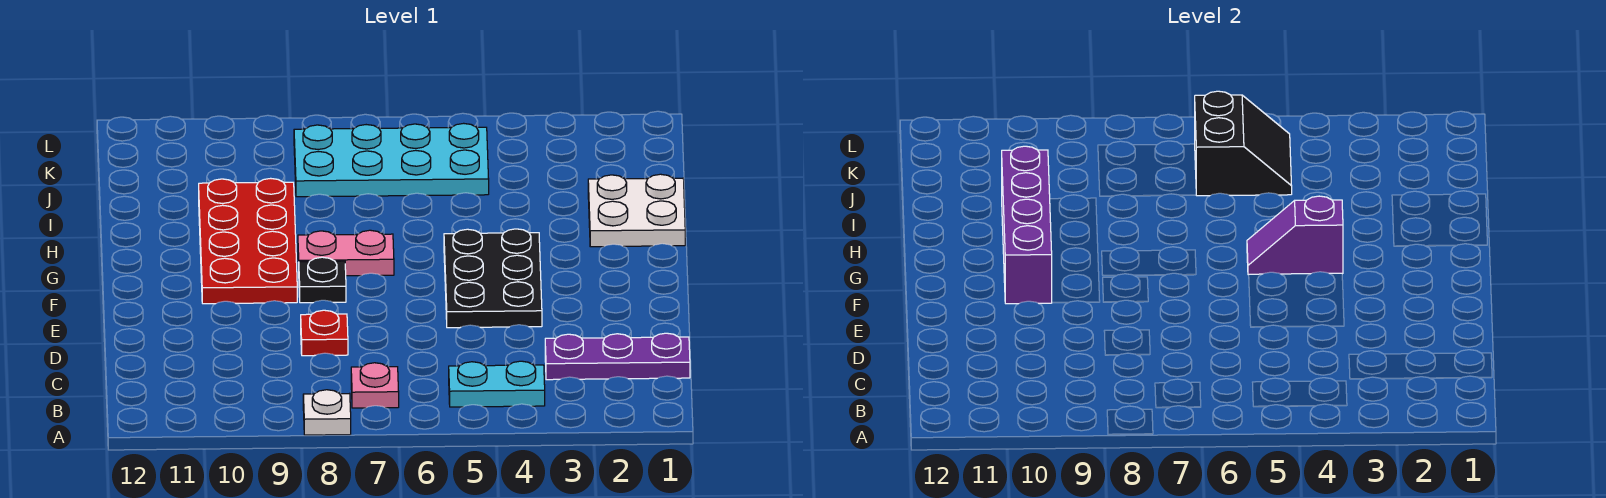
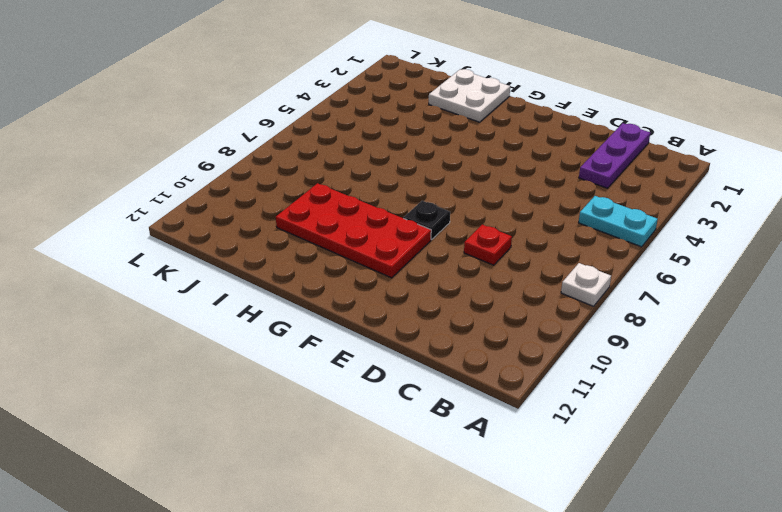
cyan 1x2 plate [579,196,658,247] -> cyan 1x2 plate turned to [449,361,545,407]
none -> pink 1x1 plate [351,363,399,408]
none -> black 2x3 plate [444,229,542,328]
none -> pink 1x2 plate [298,230,394,276]

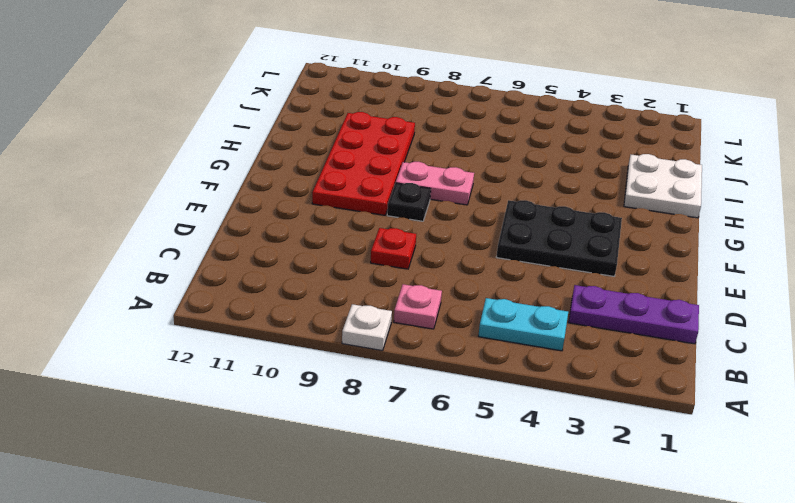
black 2x3 plate [496,200,622,276] -> black 2x3 plate turned to [444,229,542,328]
none -> cyan 2x4 plate [294,123,489,197]
none -> purple 1x4 brick [1002,146,1052,304]
none -> purple 1x2 slope [1247,196,1343,275]

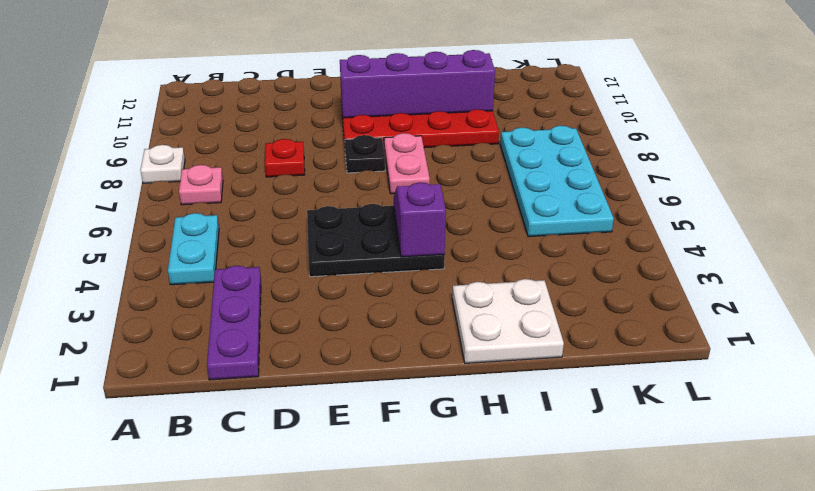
none -> black 2x2 slope [1195,91,1292,196]

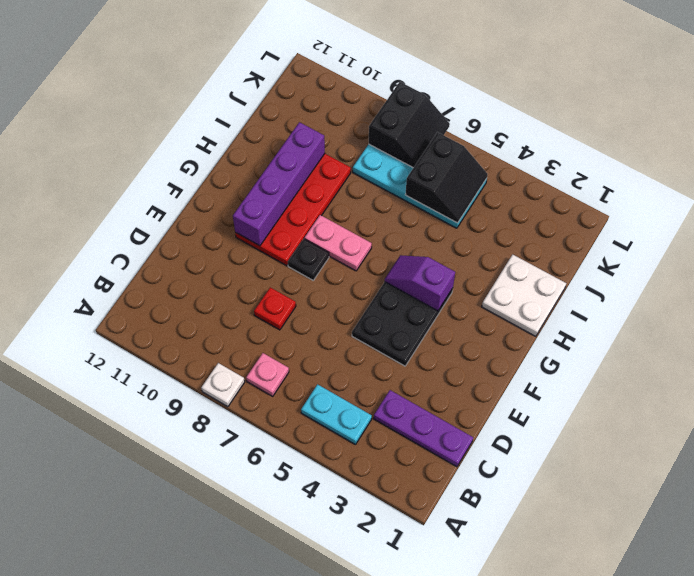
black 2x2 slope [369,82,450,168] -> none

